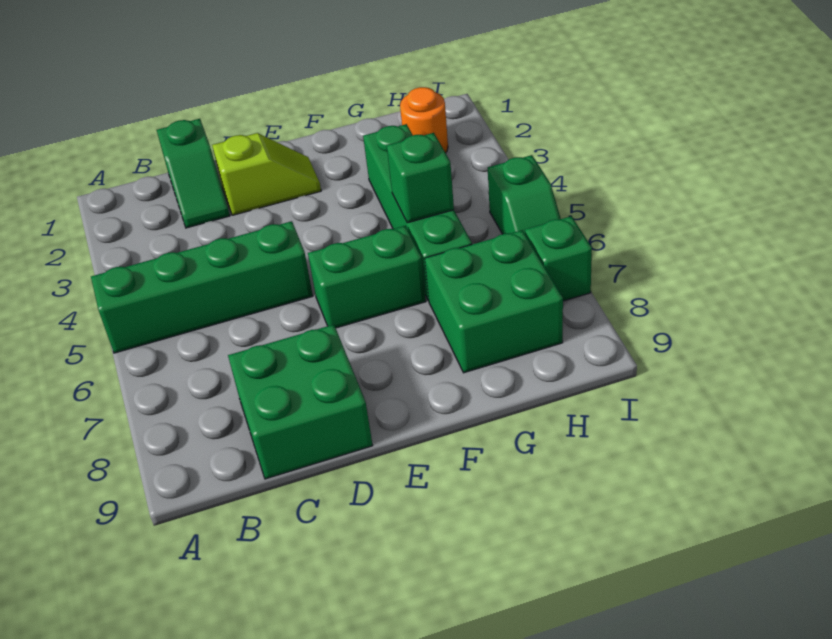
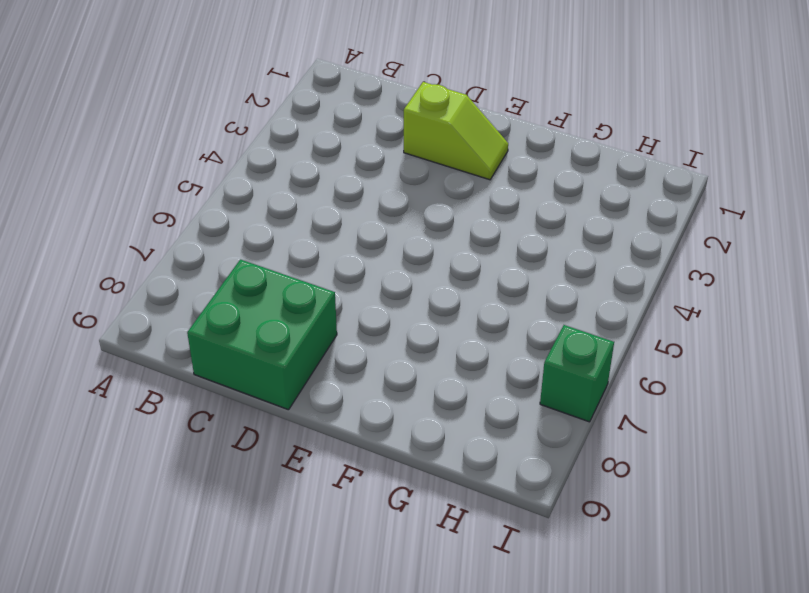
none -> green 1x4 brick [91,221,313,353]
none -> green 1x2 slope [157,119,230,228]

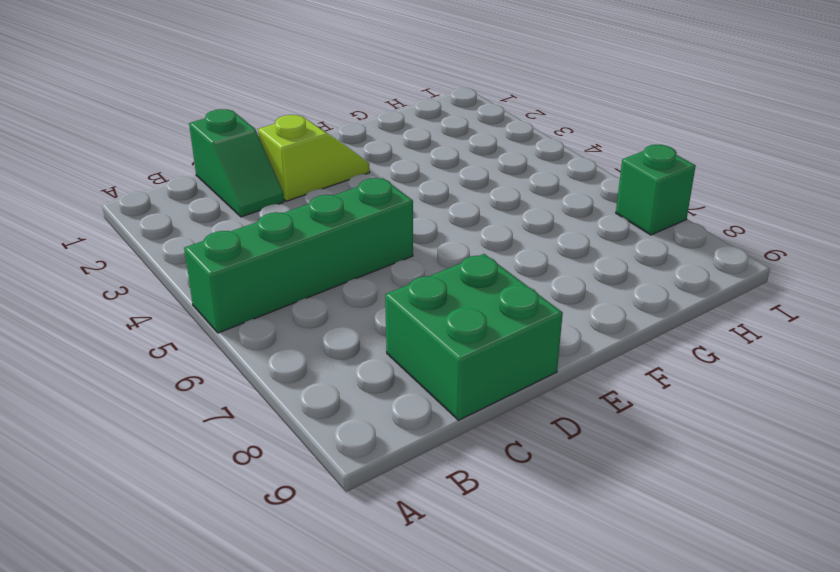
none -> green 1x2 brick [308,226,426,328]
none -> green 1x4 brick [363,124,472,301]

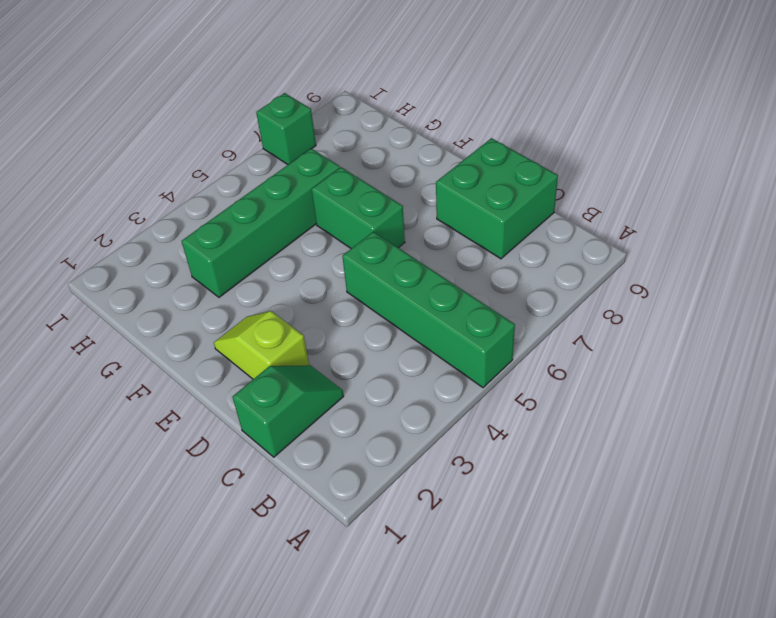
none -> green 2x2 brick [425,230,563,373]
none -> orange 1x1 round brick [400,87,448,153]

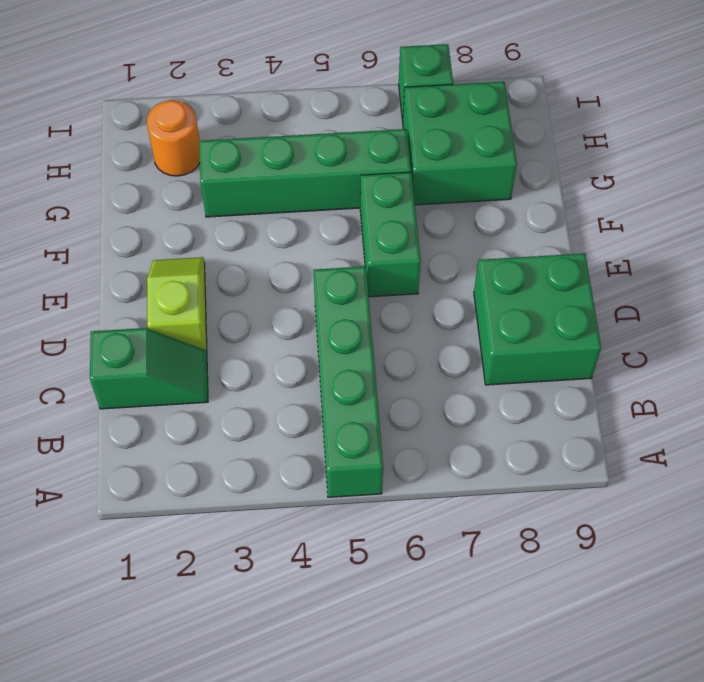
none -> green 1x2 slope [488,155,561,234]
none -> green 1x1 brick [387,133,454,223]

